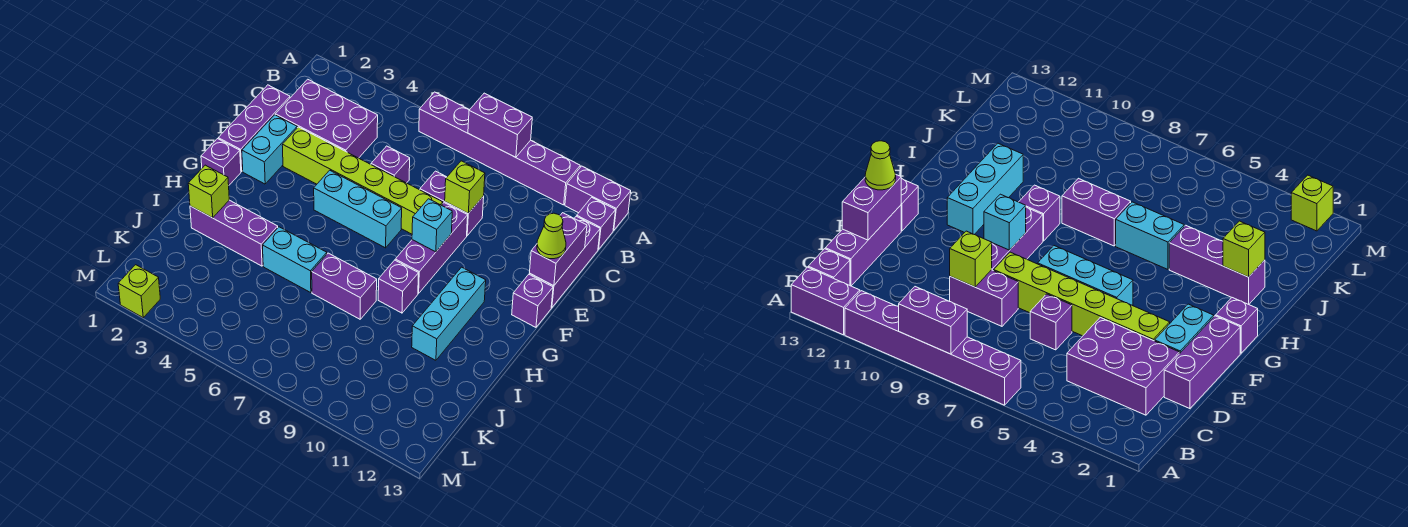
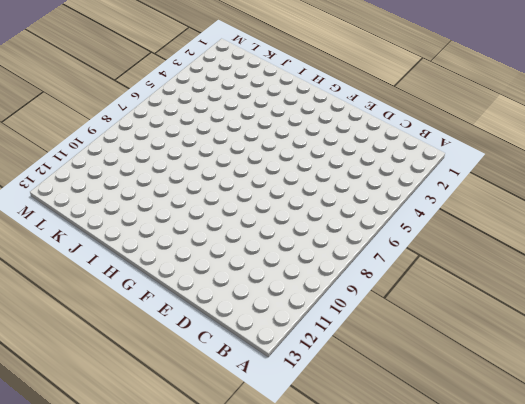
none -> purple 1x6 brick [419,92,580,205]
none -> purple 1x2 brick [565,166,631,231]
none -> purple 1x1 brick [577,197,616,250]

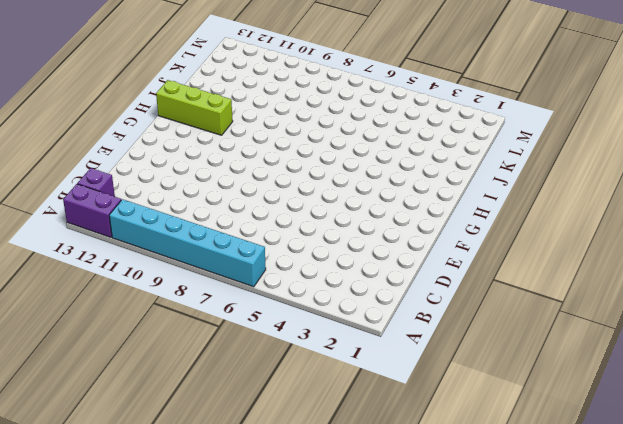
cyan 1x6 brick [109,199,266,287] -> purple 1x6 brick [419,92,580,205]
lime 1x3 brick [156,80,233,135] -> cyan 1x3 brick [412,267,486,360]
none -> purple 2x3 brick [275,79,378,158]
none -> purple 1x3 brick [529,216,600,308]
none -> purple 1x3 brick [218,85,290,172]

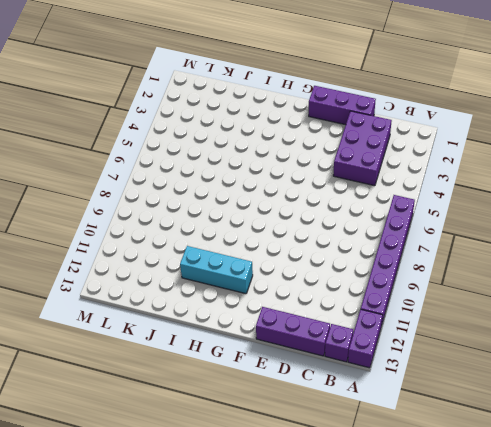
none -> purple 1x1 brick [371,146,410,183]
none -> purple 1x2 brick [420,171,484,236]
none -> cyan 1x2 brick [242,115,297,184]

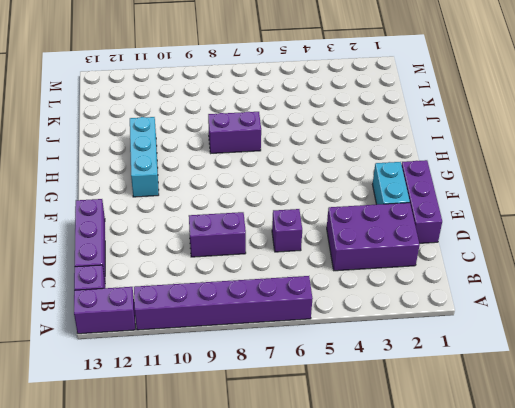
none -> lime 1x6 brick [282,127,443,234]
none -> purple 1x3 brick [395,203,468,293]
none -> cyan 1x3 brick [314,170,402,248]

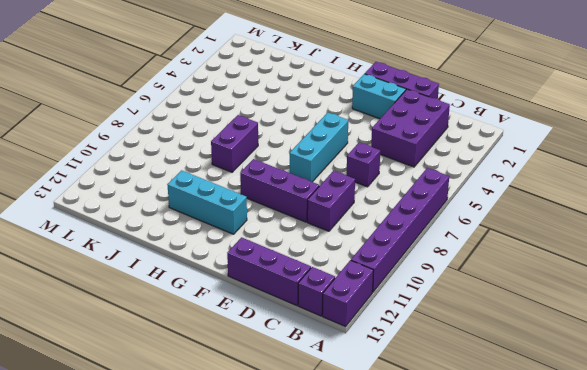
none -> lime 1x6 brick [282,127,443,234]
none -> purple 1x1 brick [512,275,553,327]
none -> purple 1x1 brick [201,139,241,185]

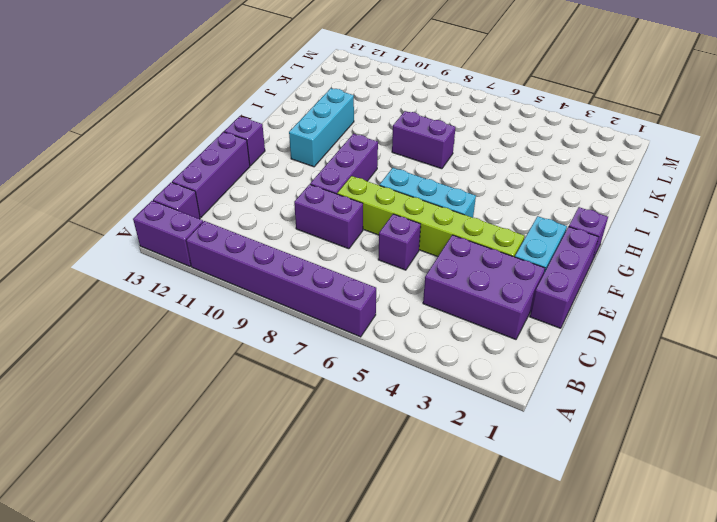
none -> purple 1x1 brick [378,260,419,313]
none -> purple 1x3 brick [190,200,278,266]
none -> cyan 1x2 brick [262,227,327,293]

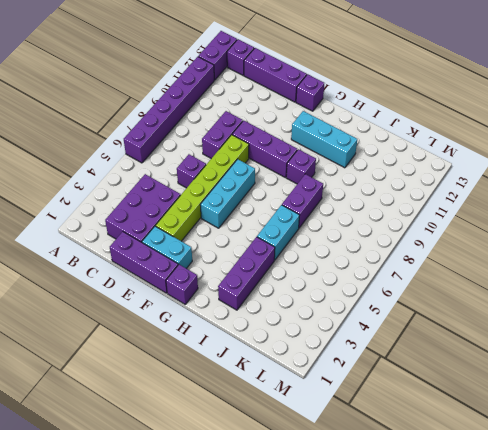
none -> lime 1x1 brick [118,265,160,317]
none -> purple 1x2 brick [468,93,532,157]
none -> lime 1x1 brick [445,161,485,213]

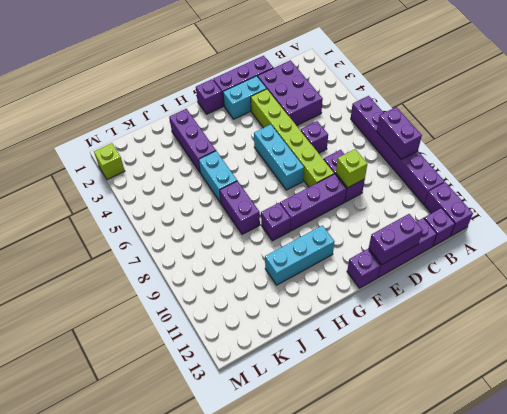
none -> cyan 1x1 brick [412,199,452,252]
none -> lime 1x1 brick [188,165,229,218]
none -> lime 1x1 cone [537,213,566,259]

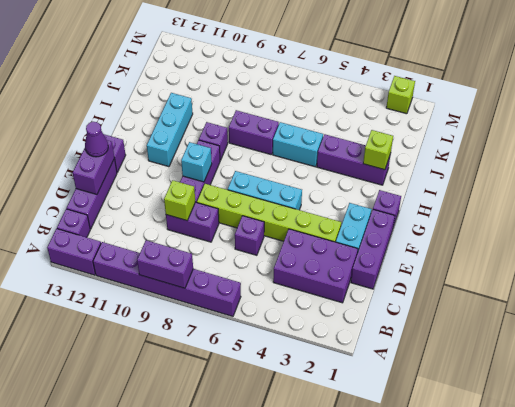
purple 1x1 cone [85,122,108,157] -> lime 1x1 cone [537,213,566,259]

